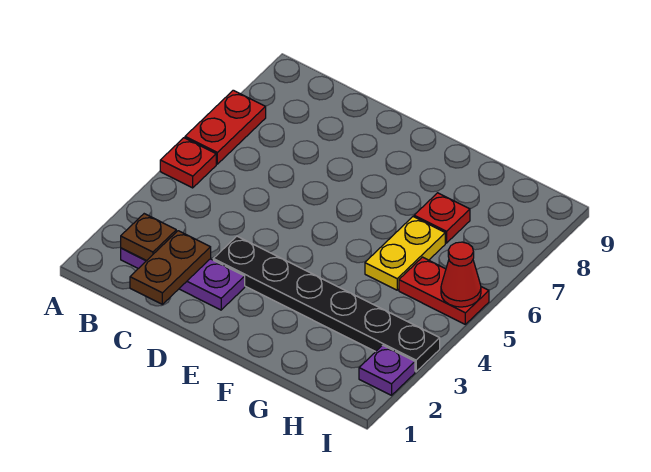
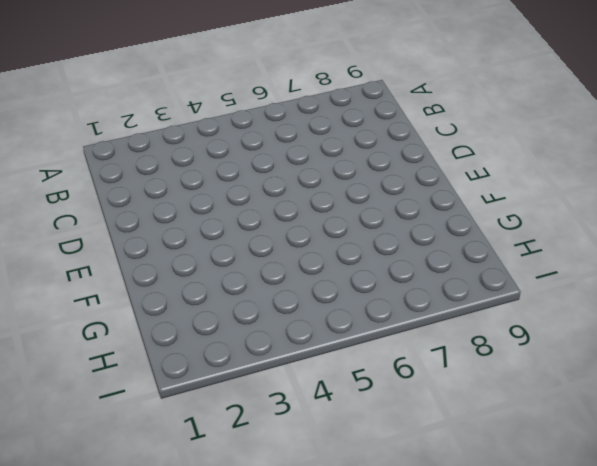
none -> red 1x1 plate [160,138,216,188]
none -> red 1x2 plate [185,90,266,164]

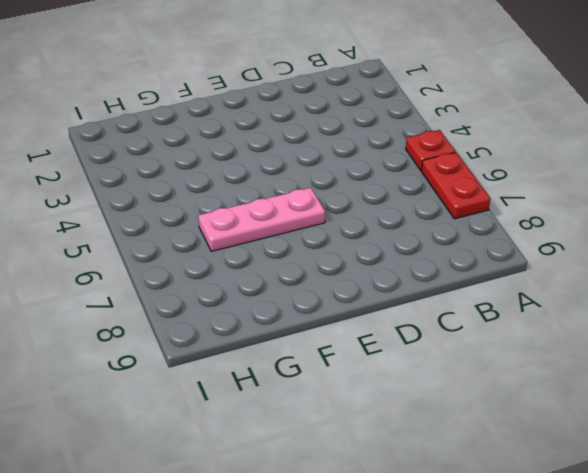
pink 1x3 plate [198,188,325,251] -> yellow 1x2 plate [365,217,445,290]
none -> purple 1x3 plate [121,248,245,310]
none -> black 1x6 plate [213,236,440,372]

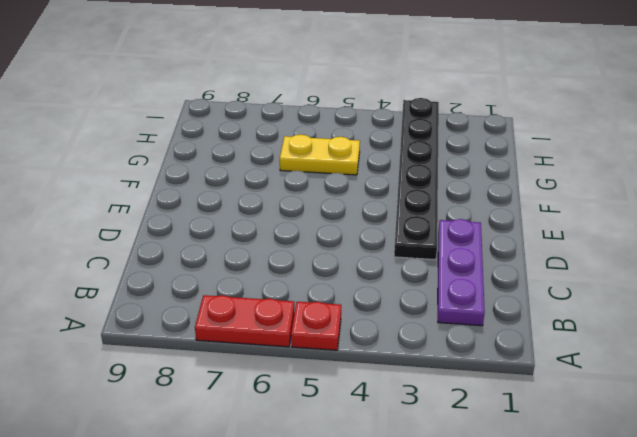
none -> red 1x1 plate [414,193,470,243]
none -> red 1x2 plate [399,257,489,324]

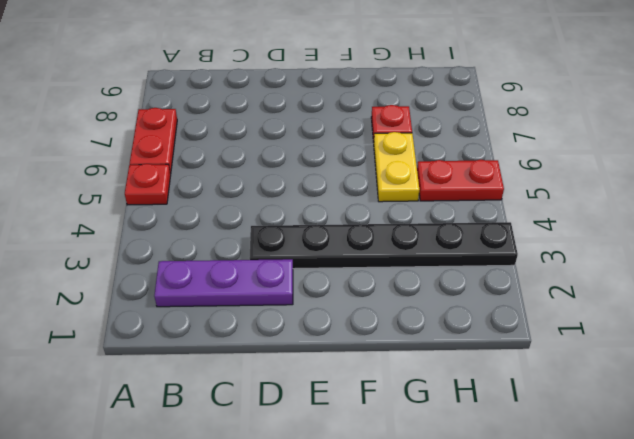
none -> purple 1x1 plate [359,345,415,395]
none -> brown 1x1 plate [121,214,176,261]

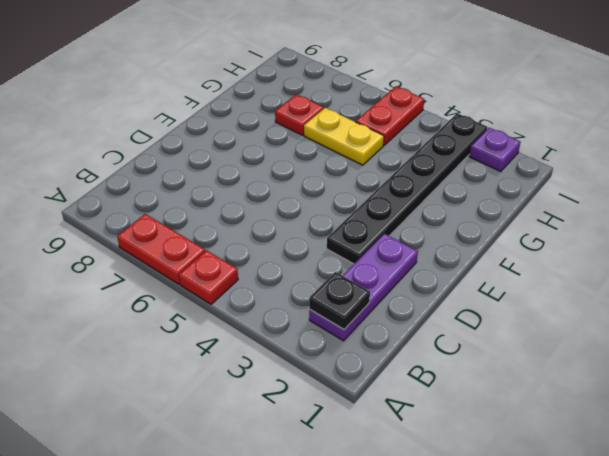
black 1x1 plate [309,272,370,329] -> brown 1x1 plate [121,214,176,261]
none -> brown 1x2 plate [130,231,211,304]
none -> red 1x1 cone [441,242,481,307]

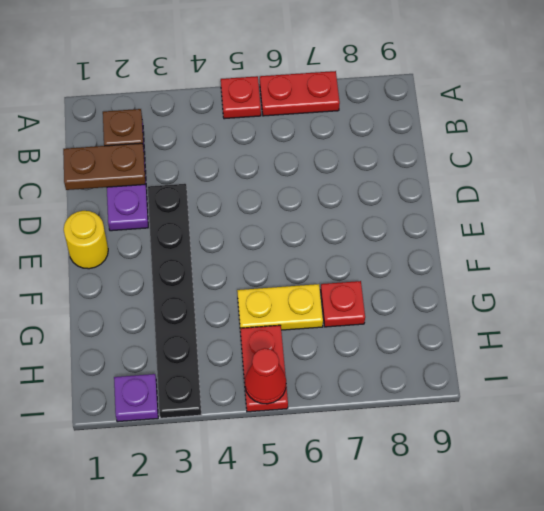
yellow 1x1 round brick [64,211,108,269] -> none

